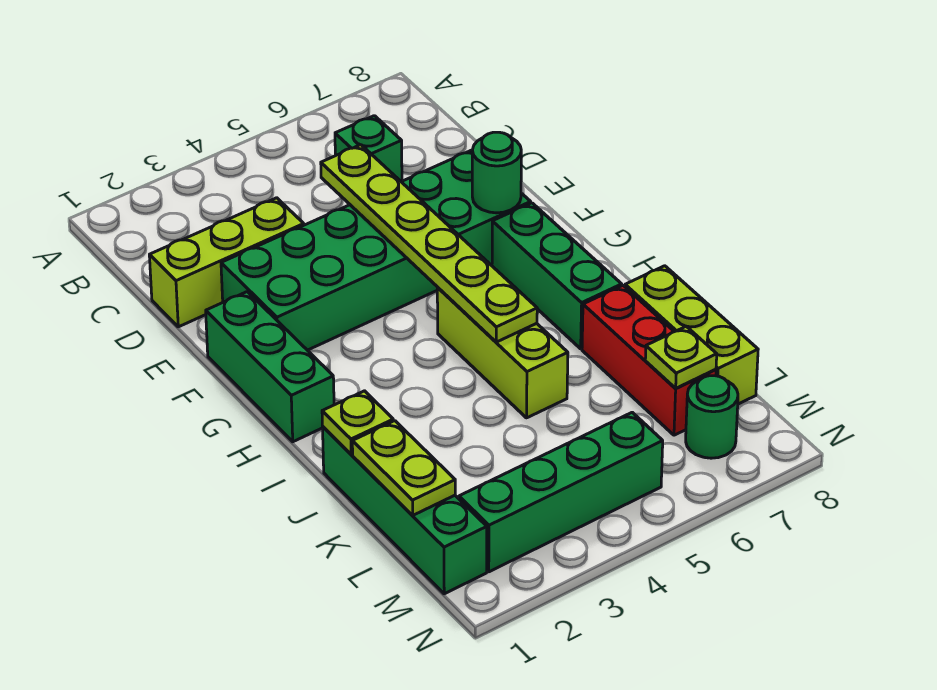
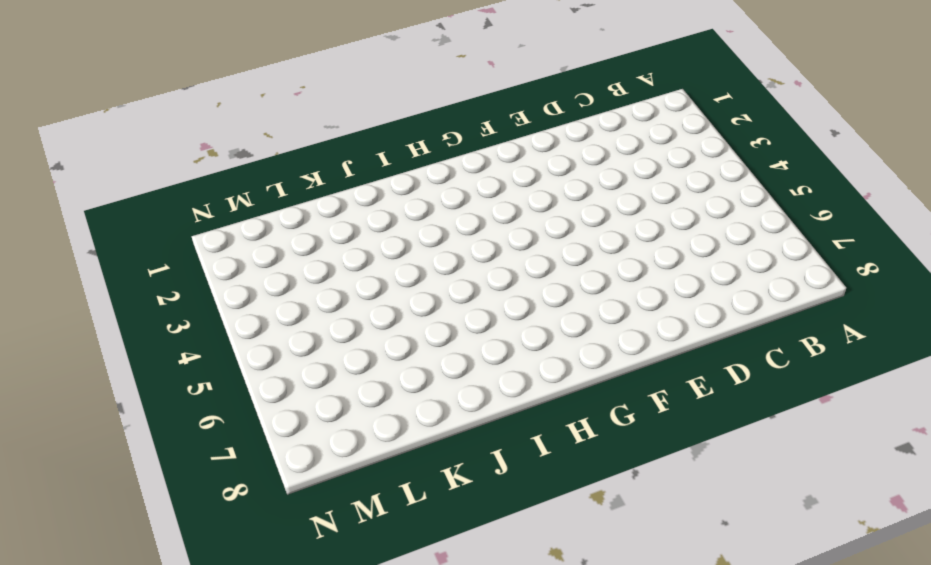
none -> green 1x1 brick [335,116,402,182]
none -> lime 1x3 brick [149,198,304,327]
none -> green 2x6 brick [221,150,531,350]

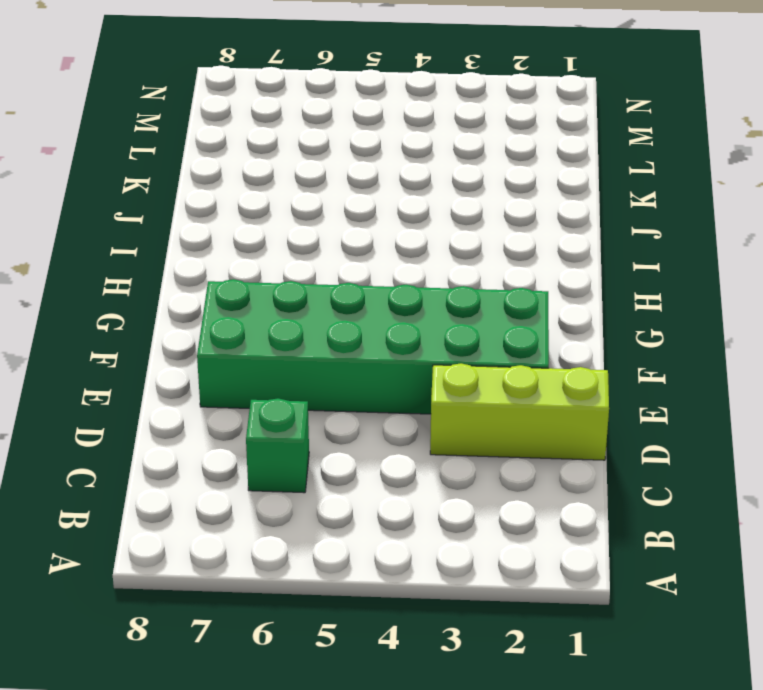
none -> green 1x3 brick [206,292,334,442]
none -> green 1x3 brick [492,203,622,349]
none -> lime 1x3 brick [437,288,568,418]

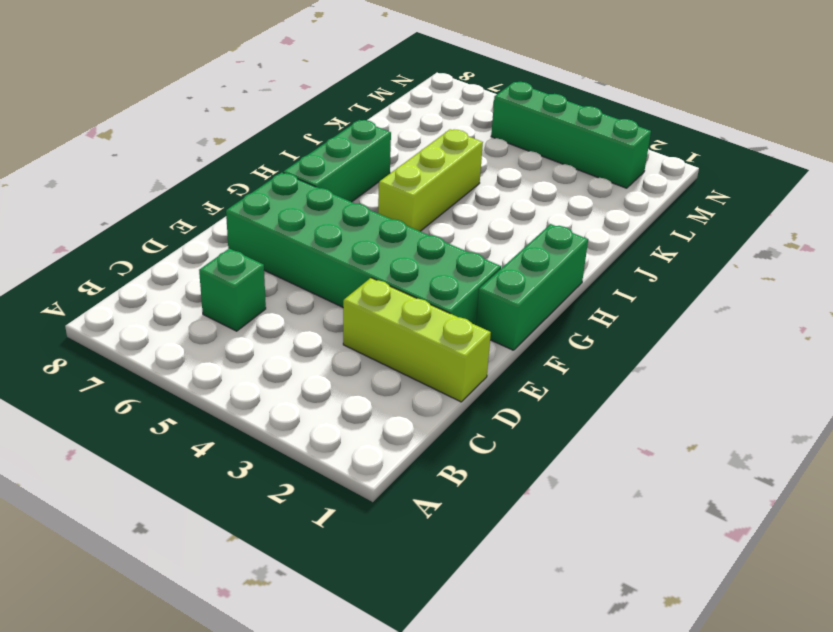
none -> green 1x4 brick [323,427,487,594]
none -> red 1x3 brick [582,286,716,435]
none -> lime 1x3 brick [625,266,758,404]

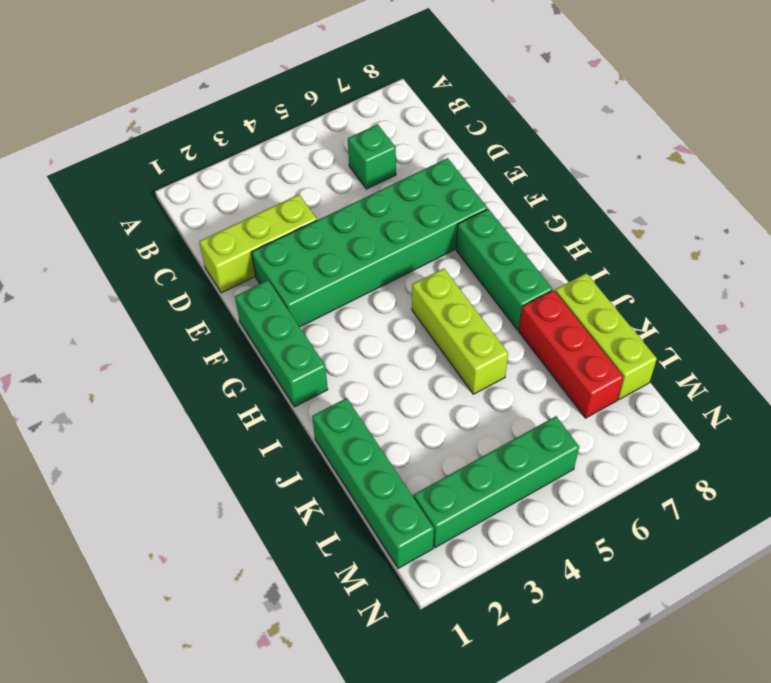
none -> green 1x1 round brick [686,376,738,458]
none -> lime 1x6 plate [321,145,537,342]
none -> green 1x1 round brick [472,132,521,213]

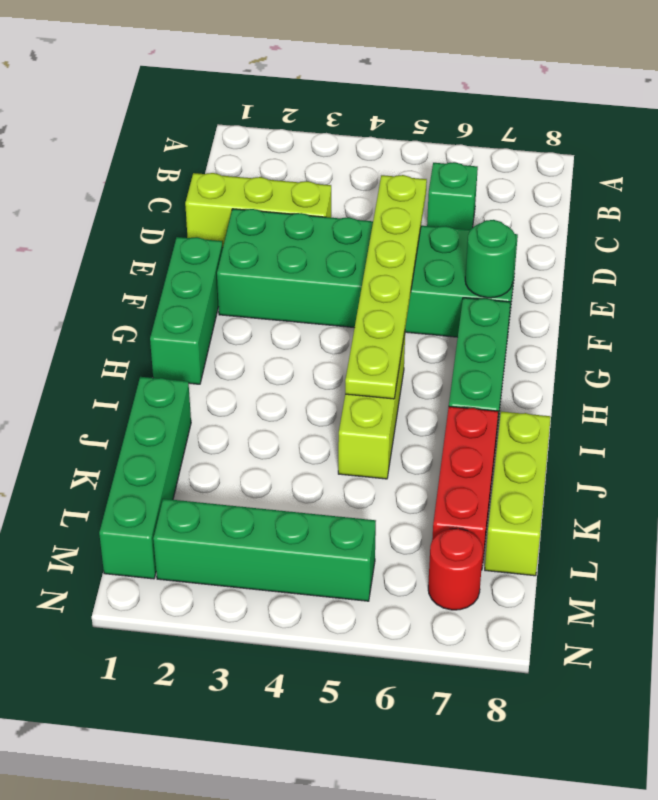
red 1x1 round brick [428,529,483,610] -> green 1x1 round brick [686,376,738,458]
none -> lime 1x1 plate [322,391,393,454]
none -> lime 1x2 plate [352,421,455,516]
none -> lime 1x1 plate [645,326,717,388]

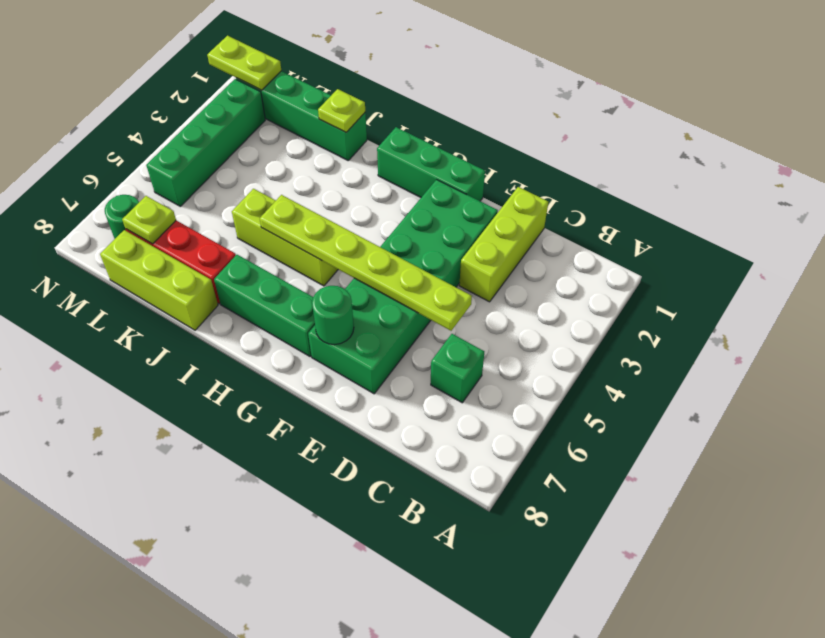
lime 1x2 plate [207,36,281,90] -> lime 1x2 plate moved to [352,421,455,516]

